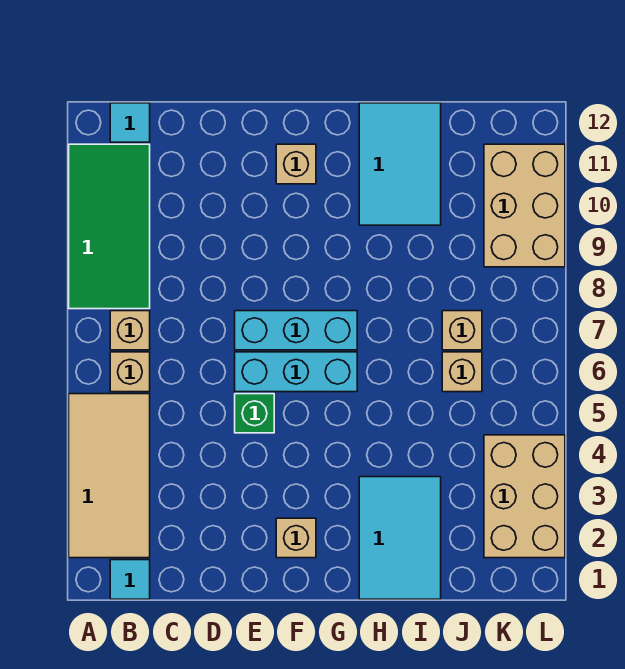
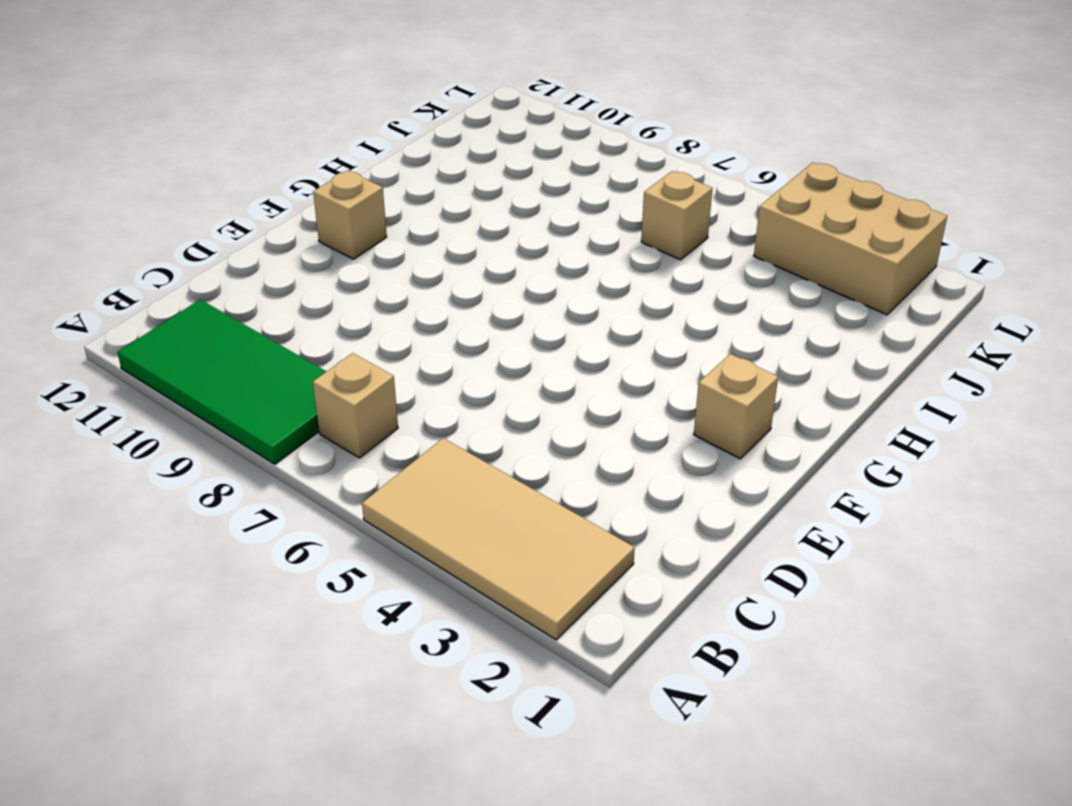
none -> cyan 1x1 tile [110,560,150,599]
none -> tan 1x1 brick [110,352,150,392]
none -> cyan 1x1 tile [110,103,150,142]

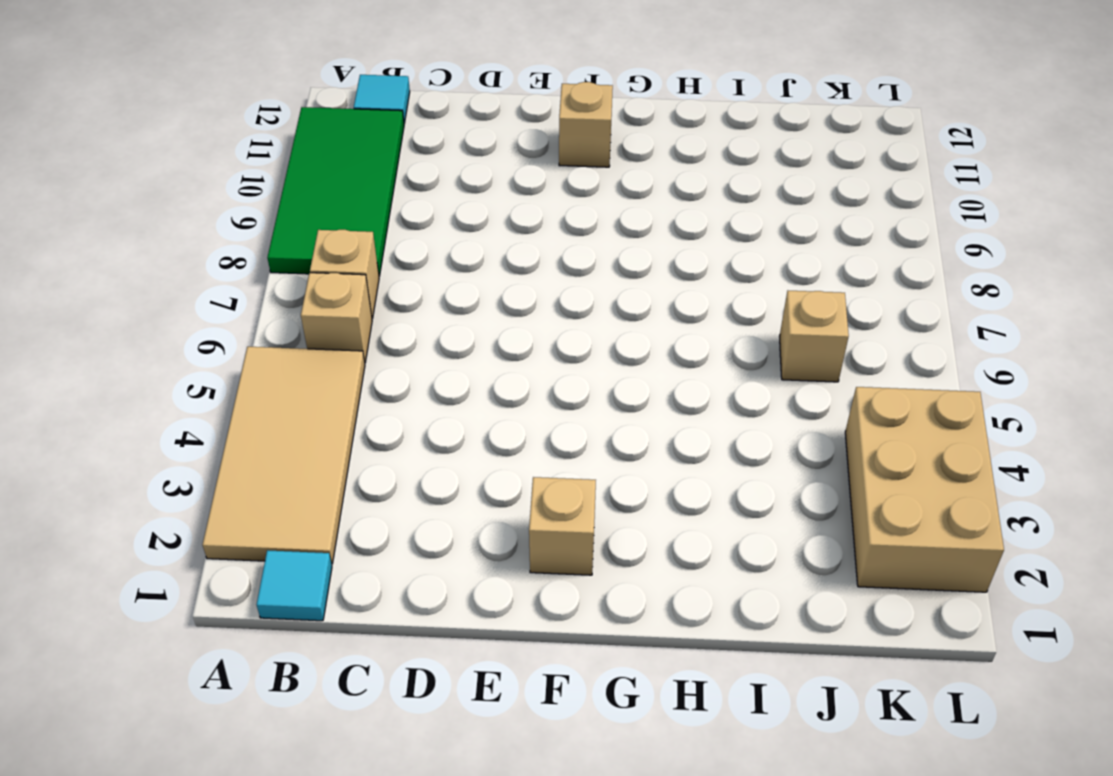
none -> green 1x1 brick [235,394,274,433]
none -> cyan 1x3 brick [235,352,357,392]
none -> cyan 1x3 brick [235,311,357,350]

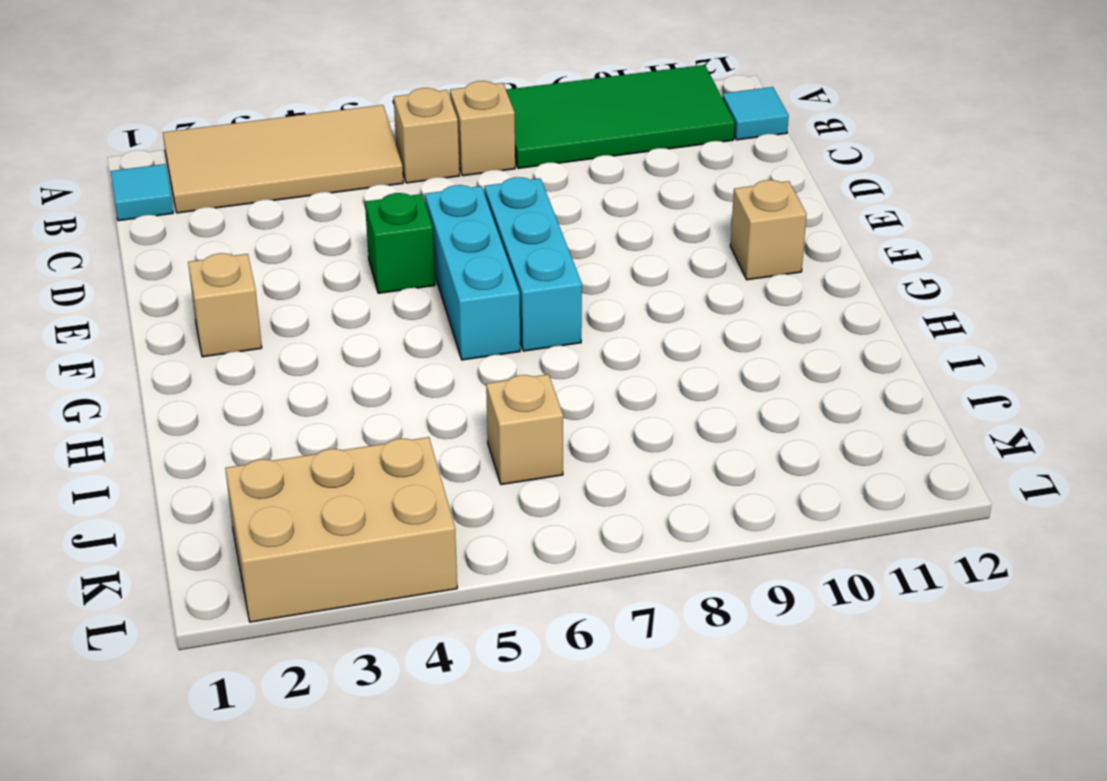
none -> cyan 2x3 tile [359,477,441,599]
none -> cyan 2x3 tile [359,103,441,225]
none -> tan 1x1 brick [442,311,482,350]

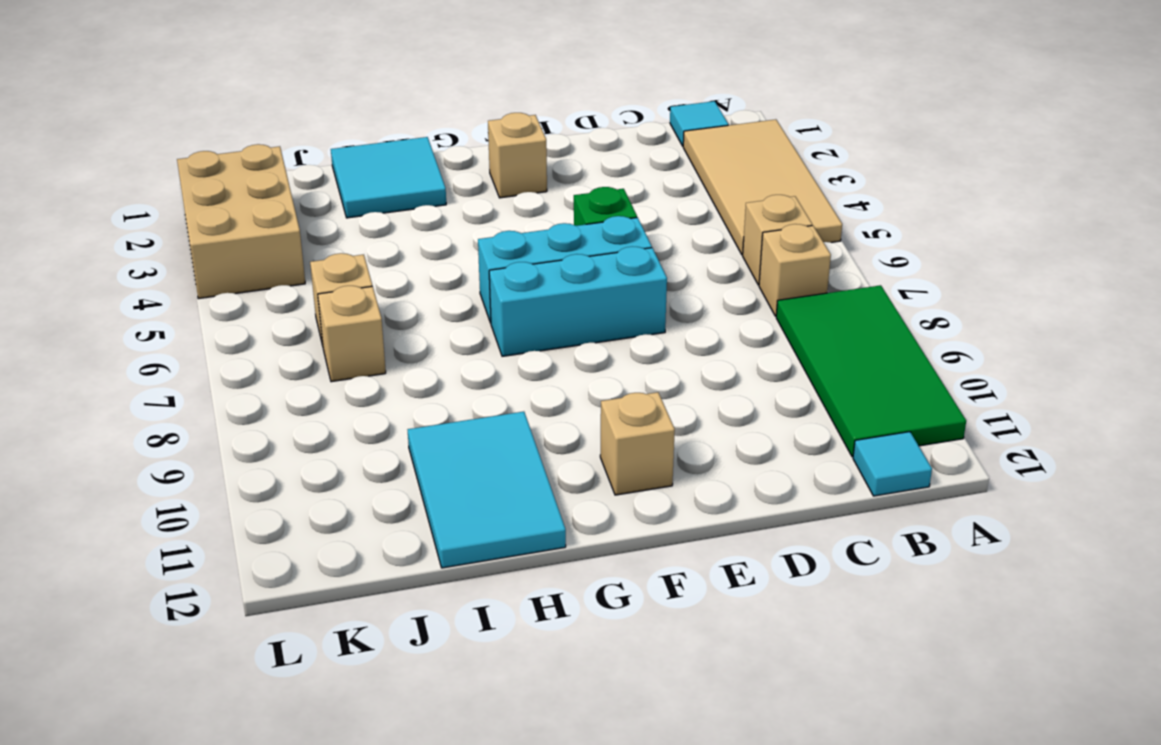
cyan 2x2 tile [331,137,446,218] -> cyan 2x3 tile [359,477,441,599]
none -> tan 2x3 brick [484,144,565,267]

